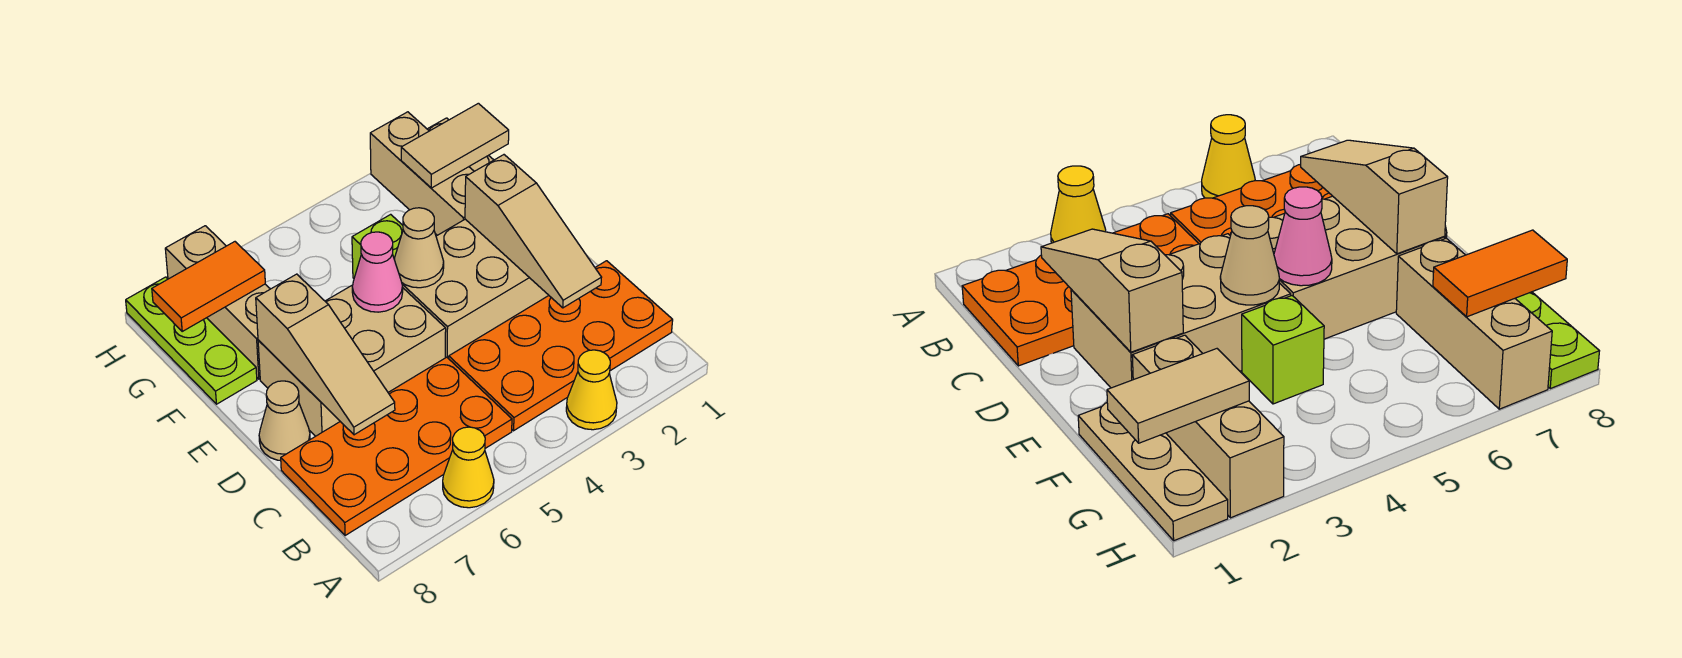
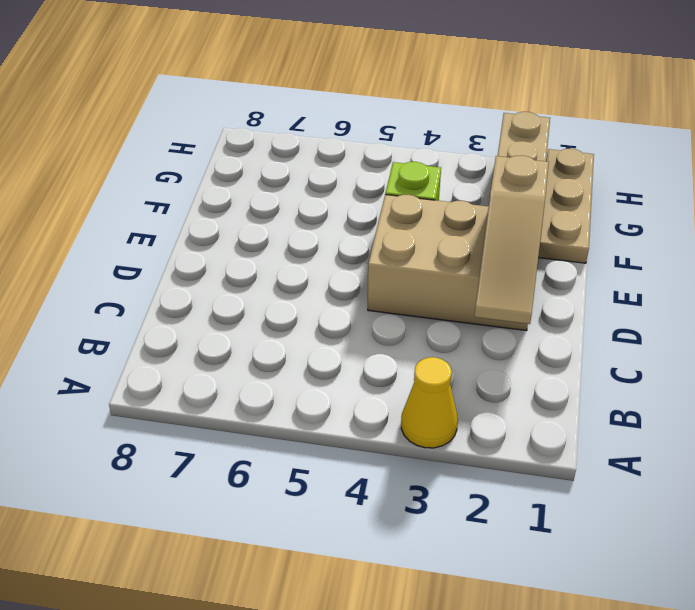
none -> yellow 1x1 cone [443,427,494,508]
none -> orange 2x4 plate [449,261,673,431]
none -> orange 2x4 plate [281,357,512,536]

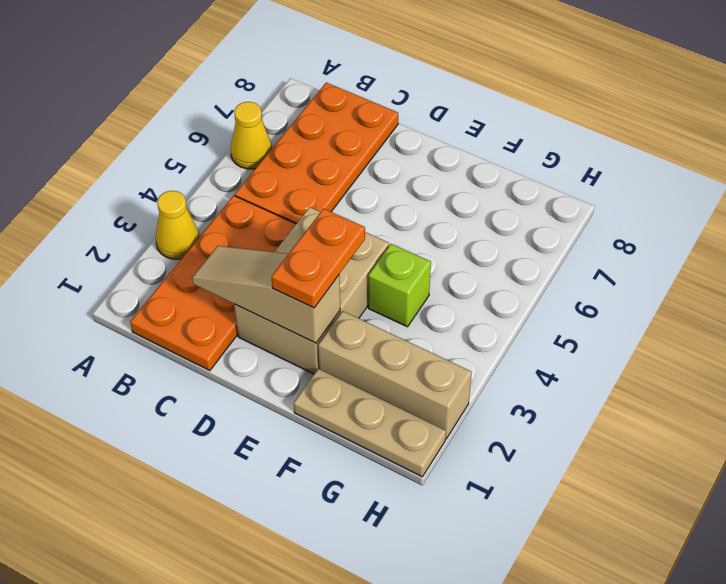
orange 1x2 plate [271,209,365,308] -> none
none -> tan 2x3 brick [258,285,446,436]
none -> tan 1x1 cone [259,381,310,461]
none -> tan 1x3 brick [165,226,270,379]

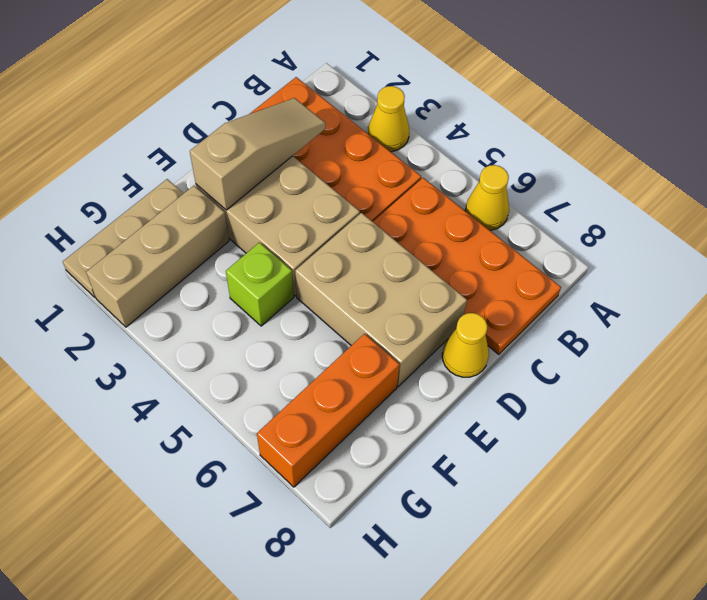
yellow 1x1 cone [442,313,489,377] -> tan 1x1 cone [259,381,310,461]
orange 1x3 brick [257,334,400,487] -> tan 1x3 brick [165,226,270,379]
none -> lime 1x3 plate [126,277,257,404]
none -> tan 1x3 slope [256,274,395,435]
none -> tan 1x1 cone [394,208,444,288]

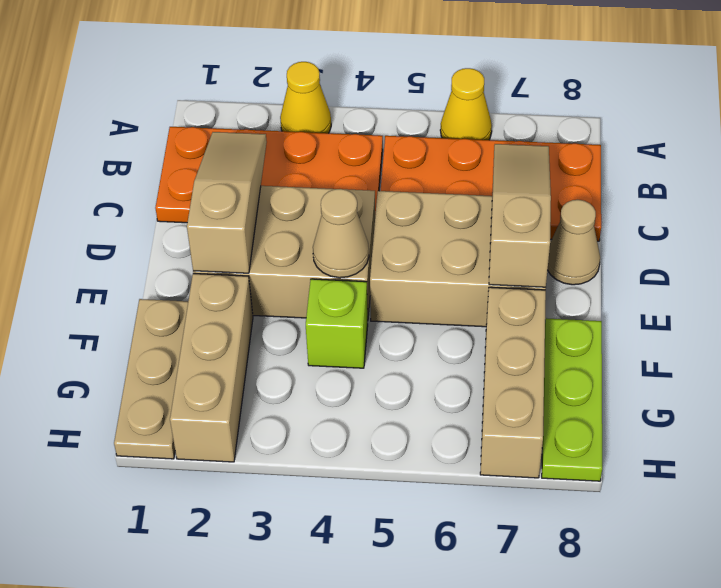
none -> pink 1x1 cone [352,232,403,312]
none -> tan 1x2 tile [401,103,509,188]
none -> orange 1x2 tile [152,242,265,331]

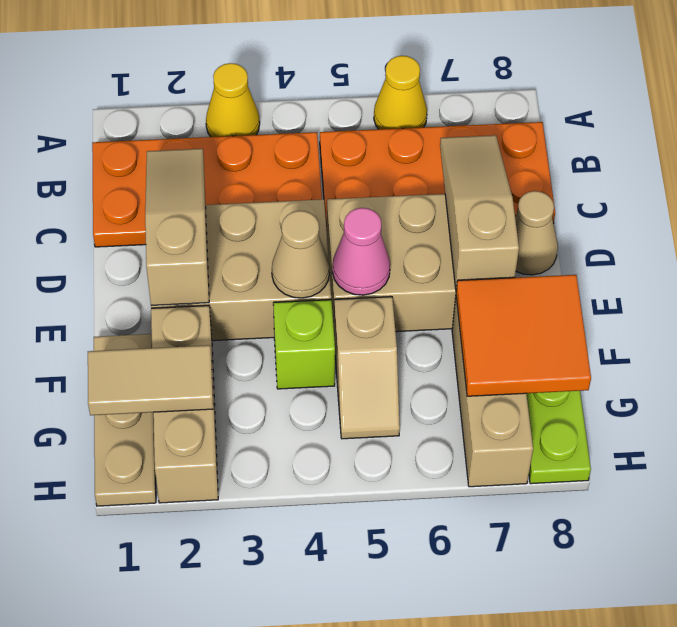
tan 1x2 slope [334,297,400,439] -> none
orange 2x2 tile [456,275,591,396] -> orange 1x2 tile [152,242,265,331]

